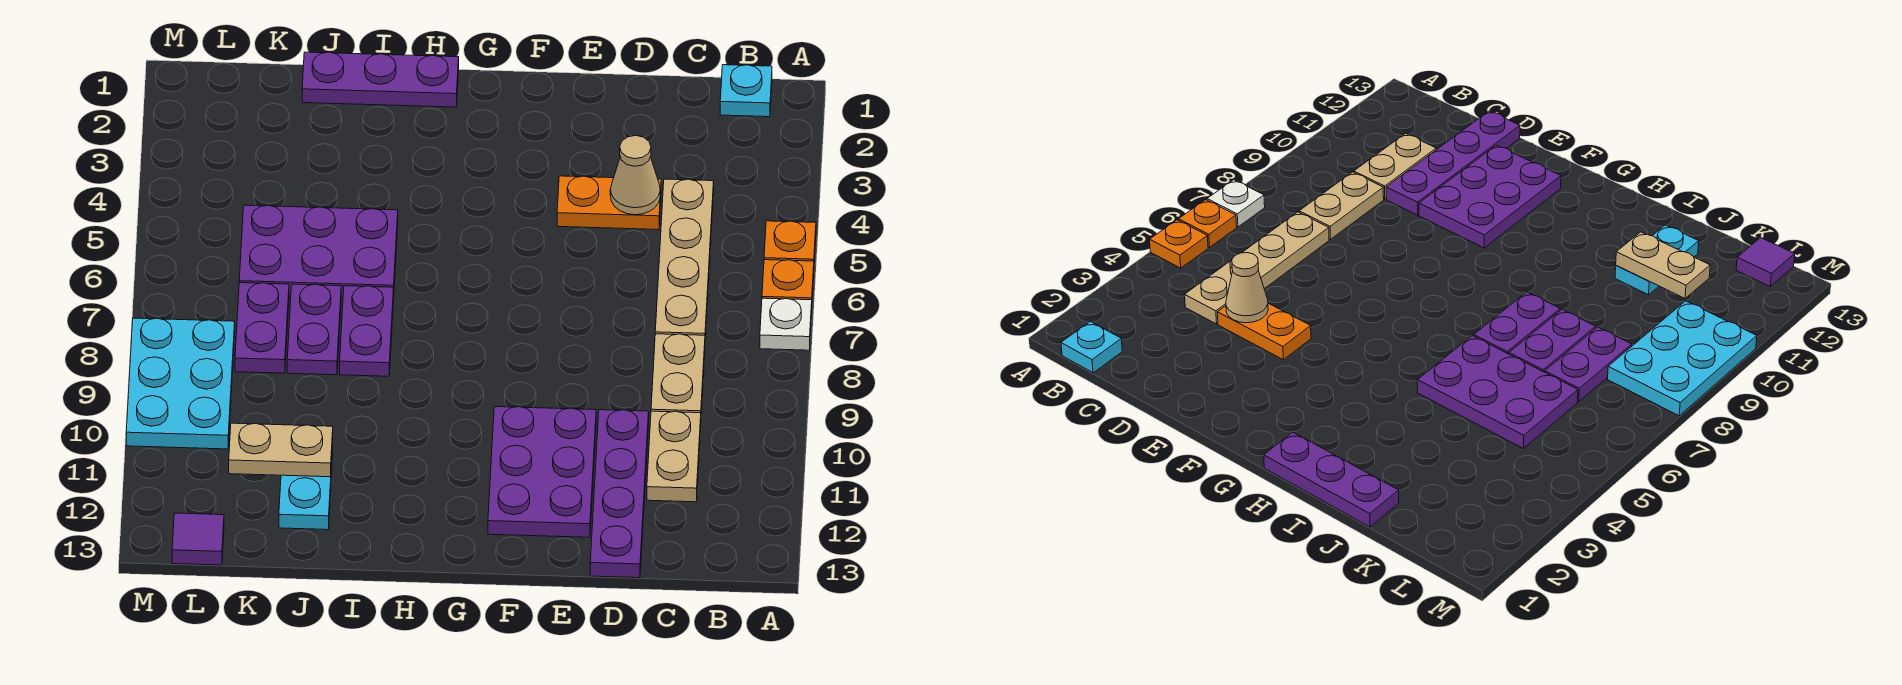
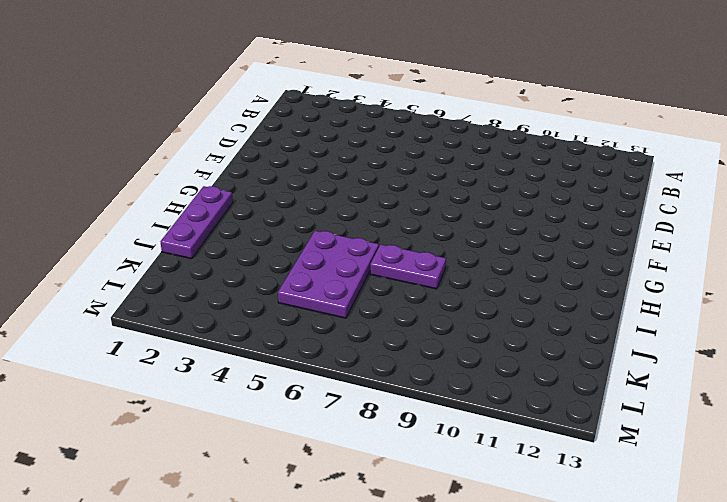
none -> orange 1x1 plate [764,221,816,263]
none -> orange 1x1 plate [762,260,814,300]
none -> white 1x1 plate [760,298,812,350]

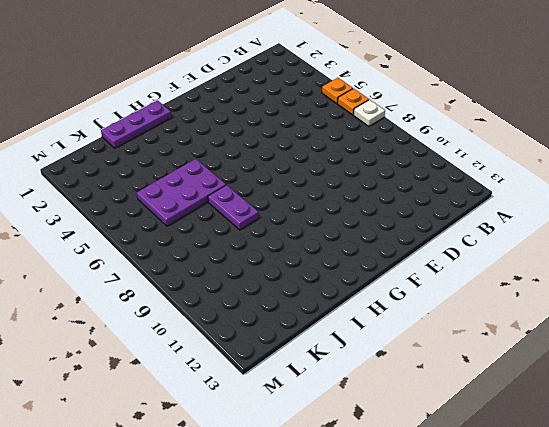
none -> cyan 1x1 plate [720,65,772,117]
none -> tan 1x4 plate [655,179,714,341]
none -> tan 1x2 plate [651,334,705,414]

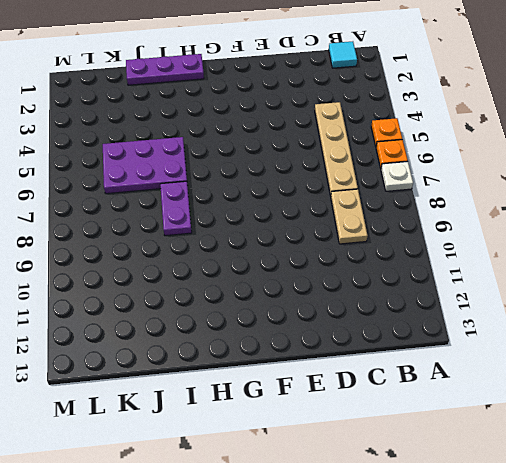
cyan 1x1 tile [329,42,357,68] -> cyan 1x1 plate [720,65,772,117]
none -> tan 1x2 plate [647,411,701,502]
none -> orange 1x2 plate [557,176,661,230]
none -> purple 1x4 plate [590,410,649,578]

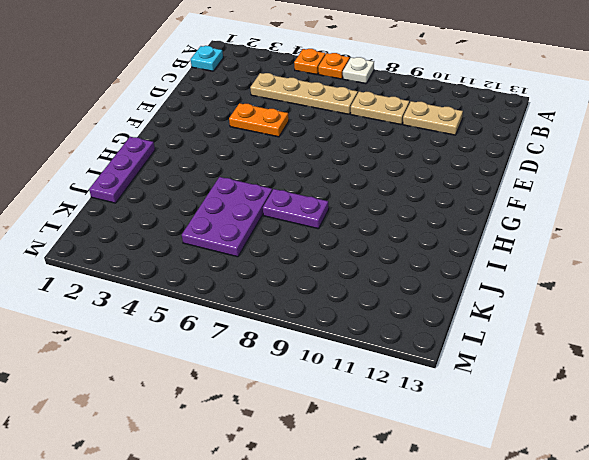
orange 1x2 plate [229,103,289,137] -> orange 1x2 plate turned to [557,176,661,230]
none -> purple 1x4 plate [590,410,649,578]
none -> purple 2x3 plate [488,407,596,537]
none -> purple 1x2 plate [287,284,341,375]

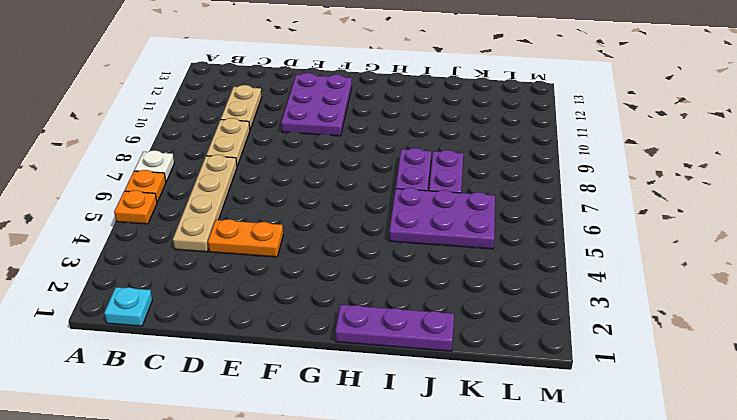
none -> purple 1x4 plate [590,410,649,578]
none -> cyan 1x2 plate [279,446,333,530]
none -> purple 1x2 plate [235,283,289,373]

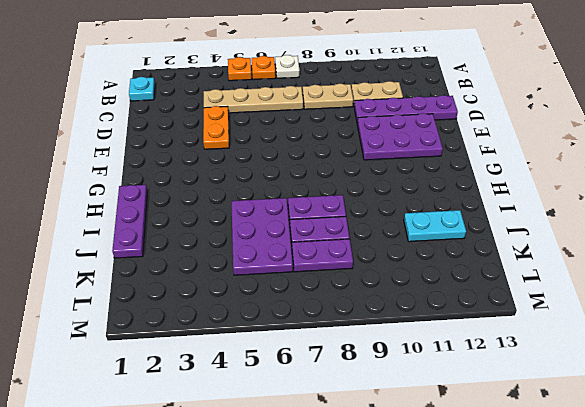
none -> cyan 2x3 plate [126,318,235,449]
none -> purple 1x1 tile [172,513,224,565]
none -> tan 1x1 cone [610,136,660,215]

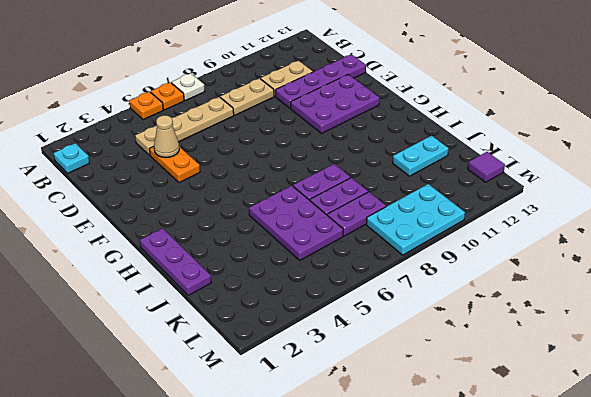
none -> tan 1x2 plate [229,423,333,477]

